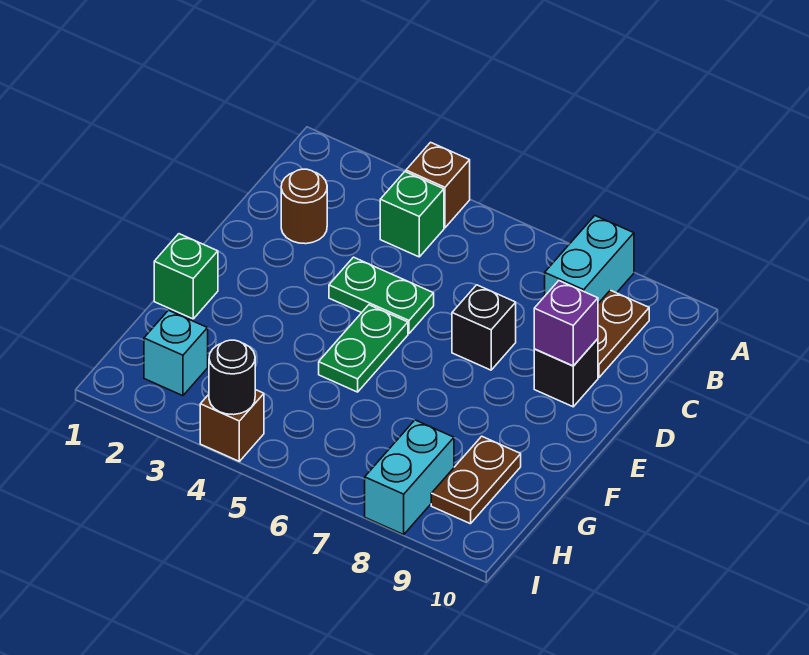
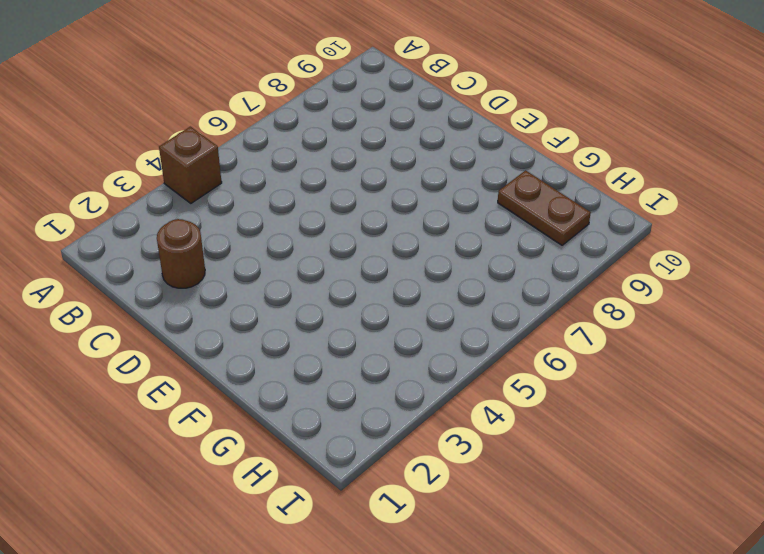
none -> cyan 1x2 brick [545,216,634,303]
none -> green 1x1 brick [380,172,444,257]
none -> brown 1x2 plate [598,290,649,378]

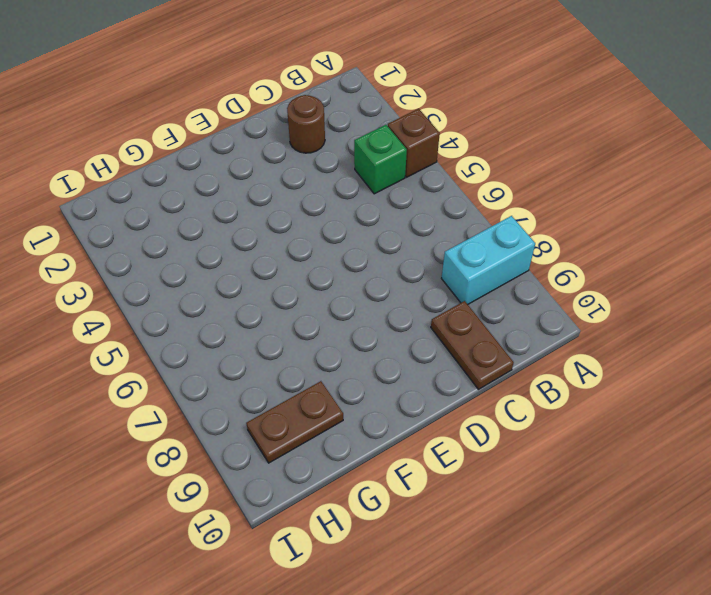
brown 1x2 plate [431,301,514,389] -> brown 1x2 plate turned to [598,290,649,378]
none -> green 1x2 plate [329,257,434,334]
none -> black 1x1 brick [452,285,516,370]
none -> black 1x1 brick [534,339,598,407]

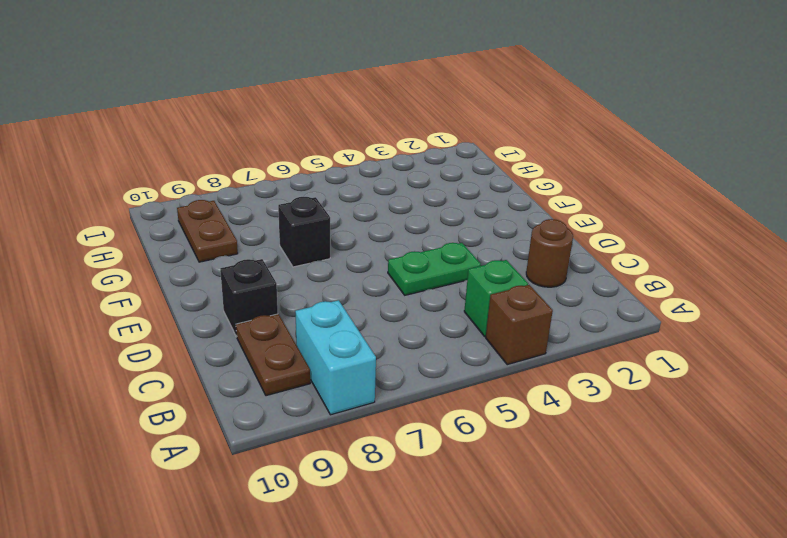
black 1x1 brick [278,197,330,267] -> black 1x1 brick moved to [452,285,516,370]
none -> green 1x2 plate [319,305,408,392]
none -> green 1x1 brick [154,234,218,319]
none -> cyan 1x1 brick [144,310,208,396]

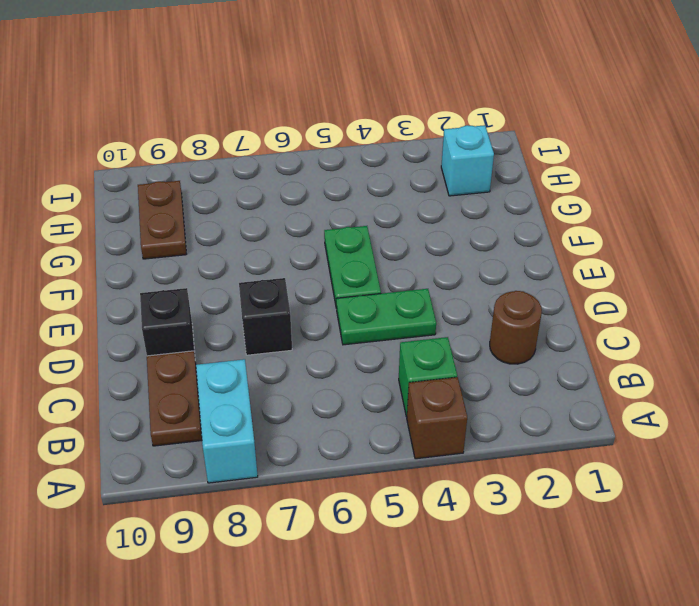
none -> green 1x1 brick [154,234,218,319]
none -> cyan 1x2 brick [365,420,454,534]
none -> brown 1x1 brick [200,390,264,461]

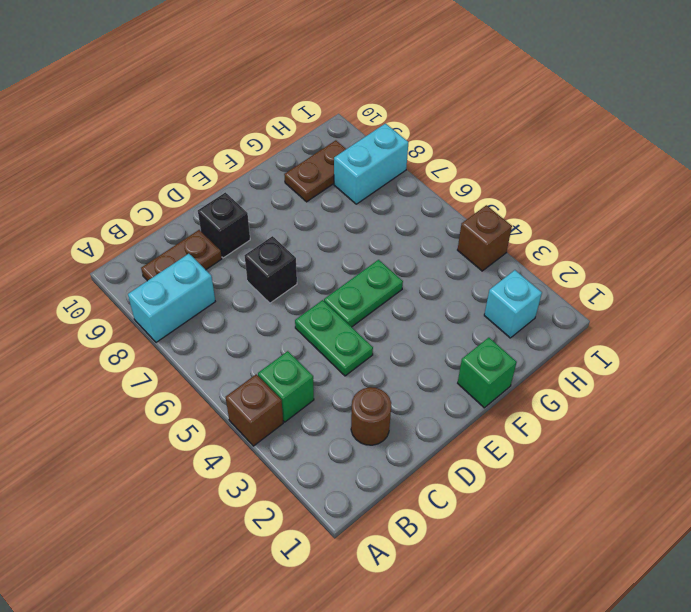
none -> purple 1x1 brick [534,281,598,366]
none -> black 1x1 round brick [209,340,255,415]

